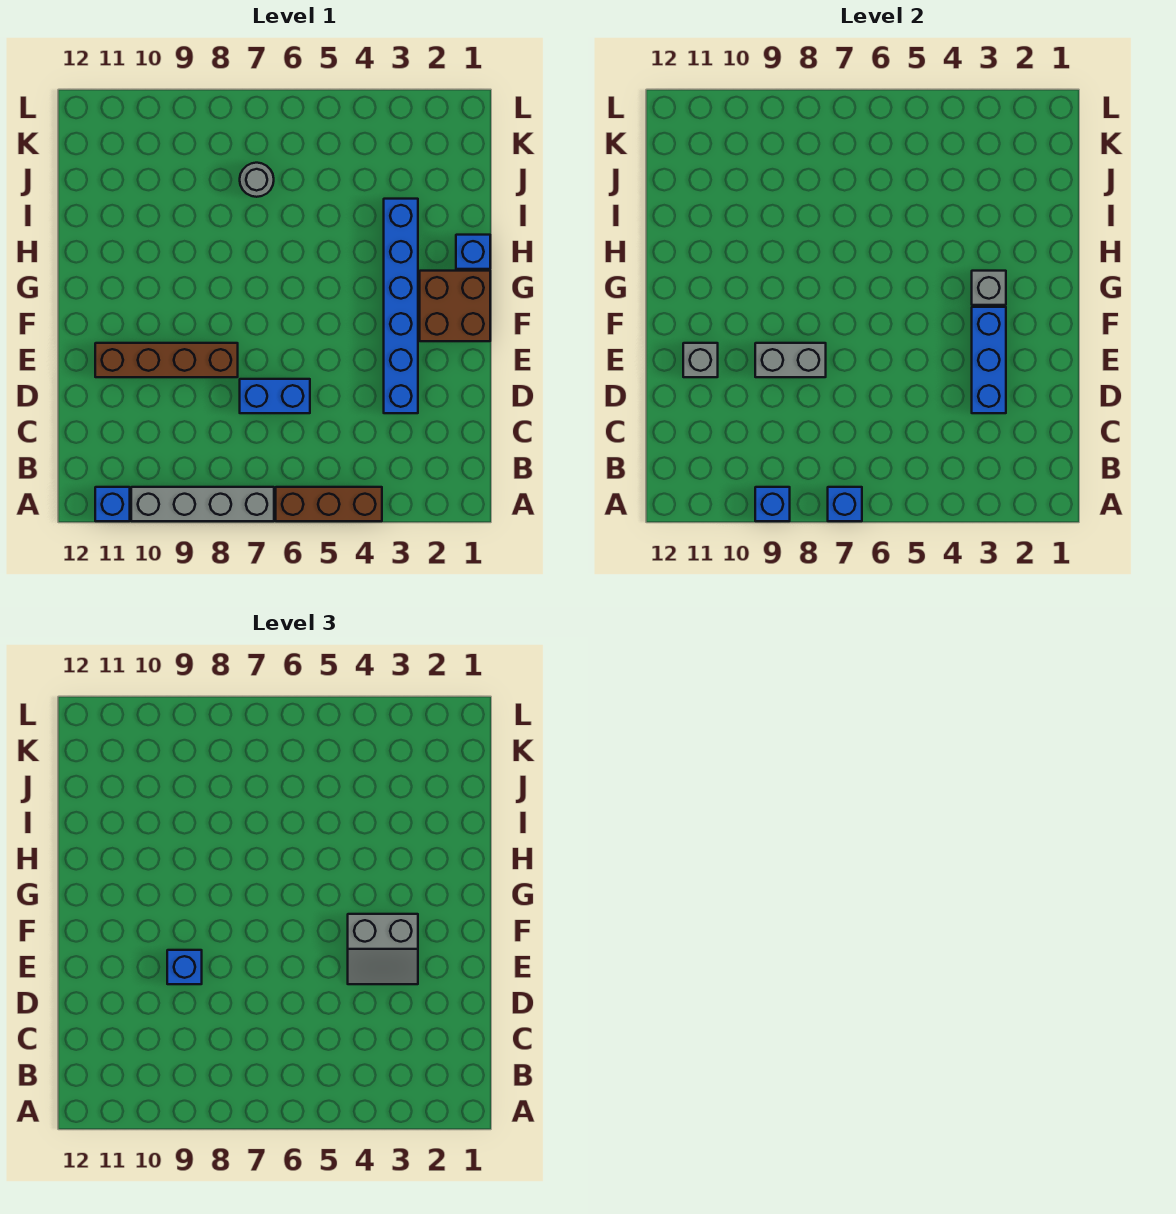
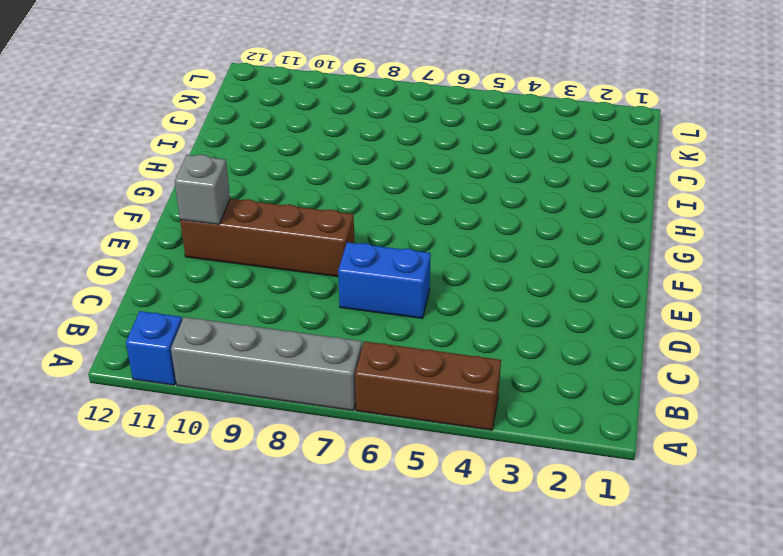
none -> blue 1x6 brick [384,199,418,413]
none -> brown 2x2 brick [420,271,490,341]
none -> blue 1x1 brick [456,235,490,269]

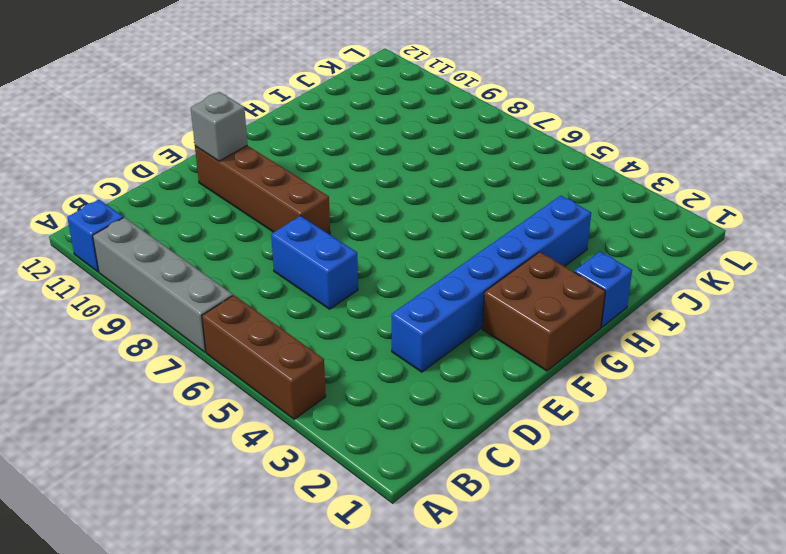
none -> grey 1x1 round brick [240,163,274,197]
none -> blue 1x1 brick [828,487,862,521]
none -> blue 1x1 brick [755,487,790,521]

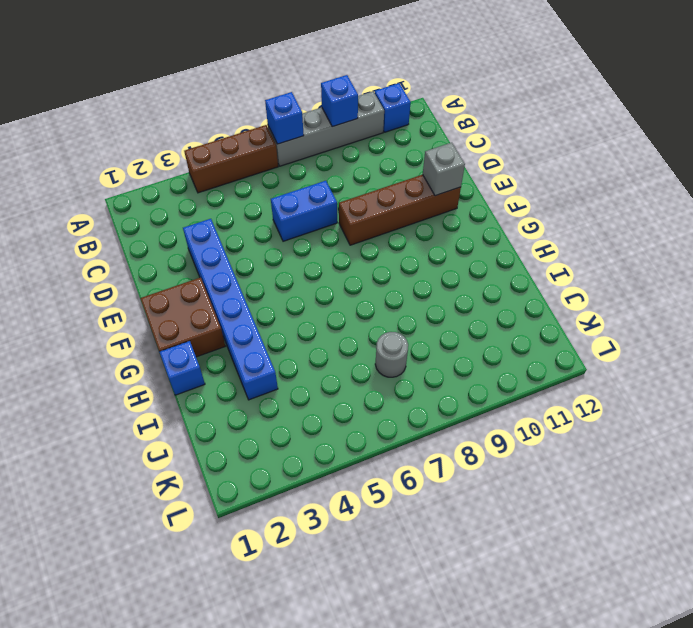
none -> blue 1x3 brick [972,307,1006,413]
none -> grey 1x2 brick [755,343,826,377]
none -> grey 1x1 brick [972,271,1006,305]

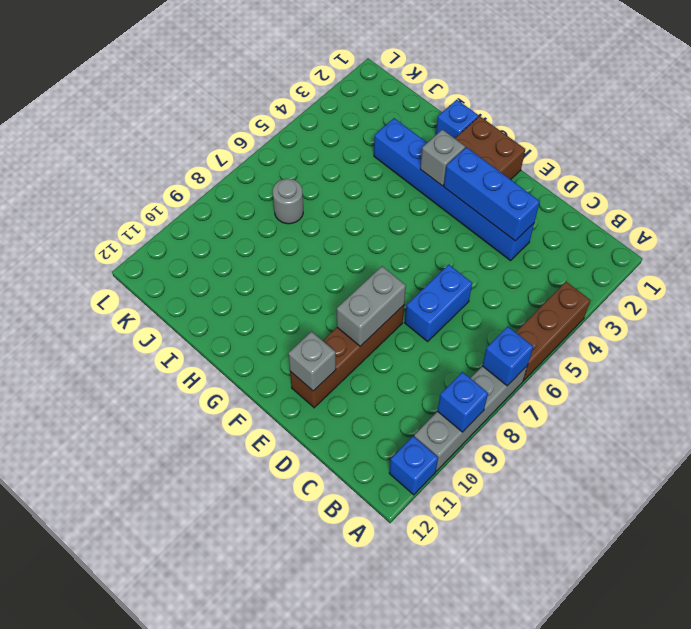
none -> grey 2x2 slope [348,914,418,984]
none -> blue 1x1 brick [167,950,202,984]

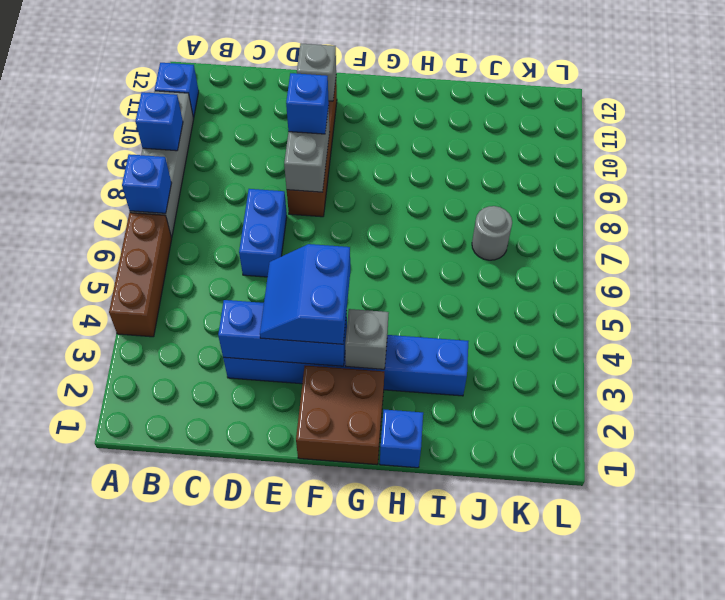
blue 2x2 slope [260,244,350,344] -> grey 2x2 slope [348,914,418,984]

